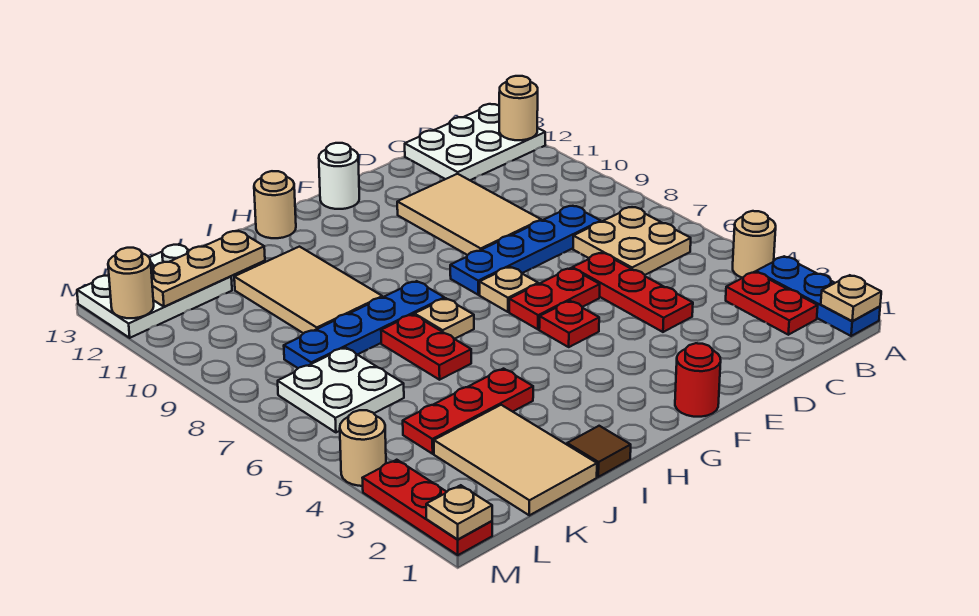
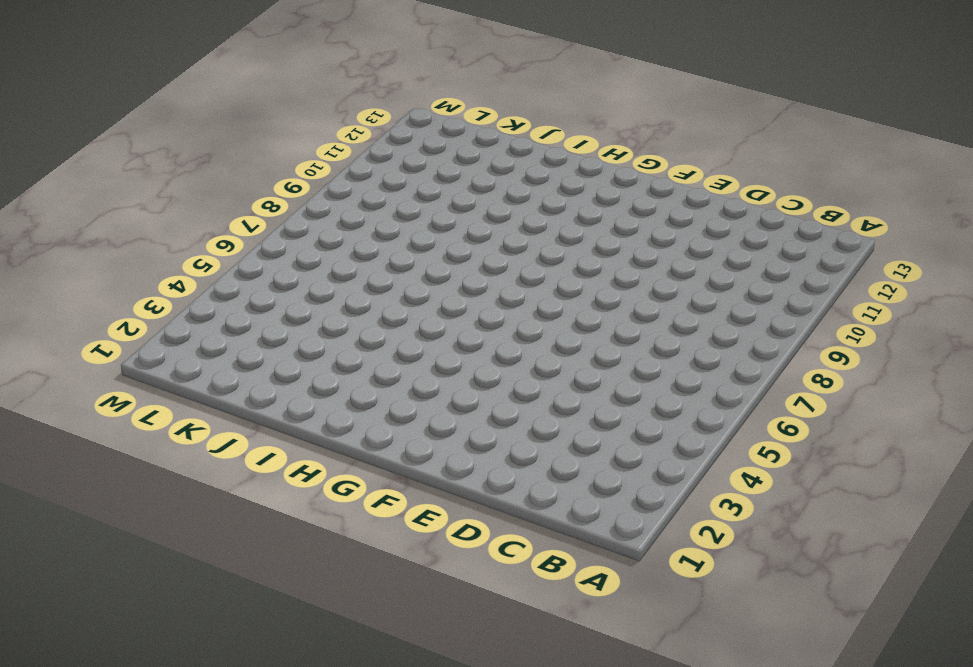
none -> blue 1x3 plate [756,256,880,336]
none -> tan 1x1 round brick [733,211,776,278]
none -> white 2x3 plate [405,104,545,180]
none -> red 1x2 plate [726,272,818,335]

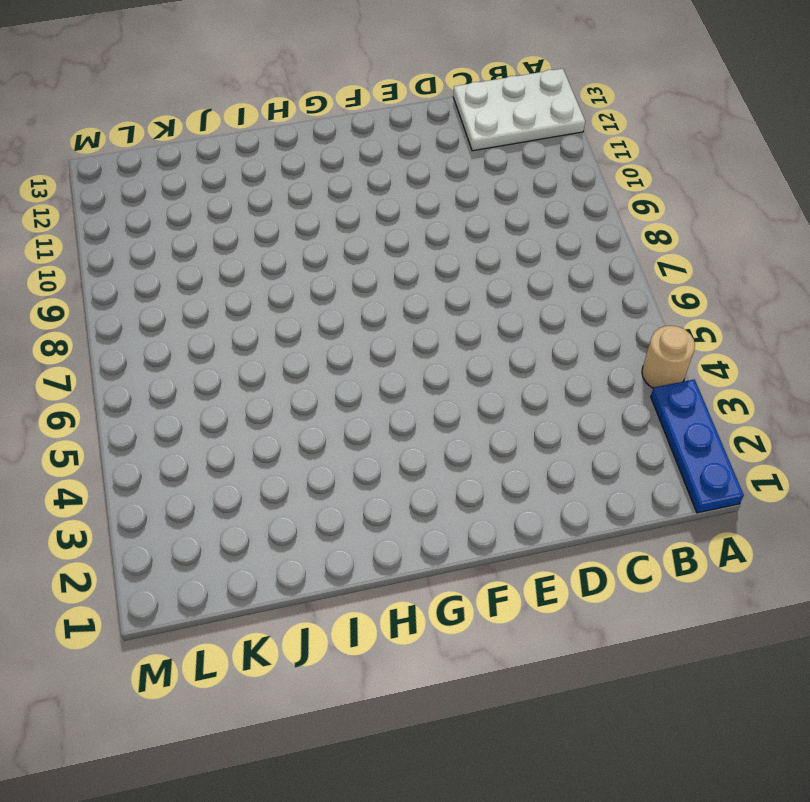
none -> red 1x2 plate [726,272,818,335]
none -> tan 2x2 plate [573,207,691,275]
none -> blue 1x4 plate [450,206,601,295]
none -> red 1x3 plate [572,253,693,332]

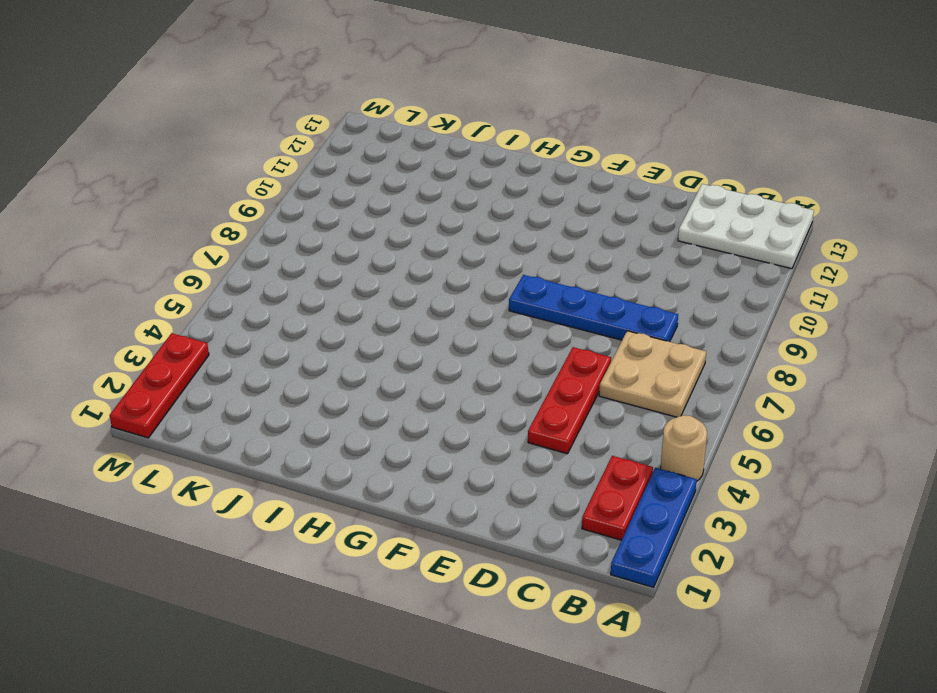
none -> tan 2x3 tile [397,174,541,255]
none -> red 1x2 plate [509,268,600,329]
none -> red 1x1 round brick [675,343,721,417]
none -> red 1x1 plate [539,301,599,347]

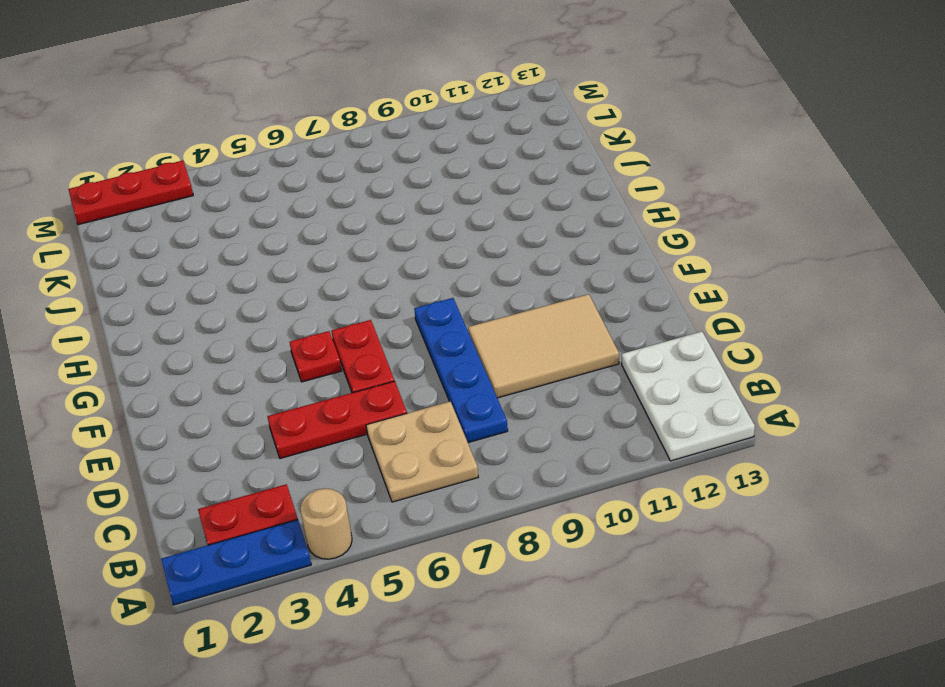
none -> red 1x1 round brick [675,343,721,417]
none -> tan 1x1 plate [480,267,538,312]
none -> white 1x1 round brick [319,143,359,209]
none -> tan 1x1 plate [415,298,474,339]

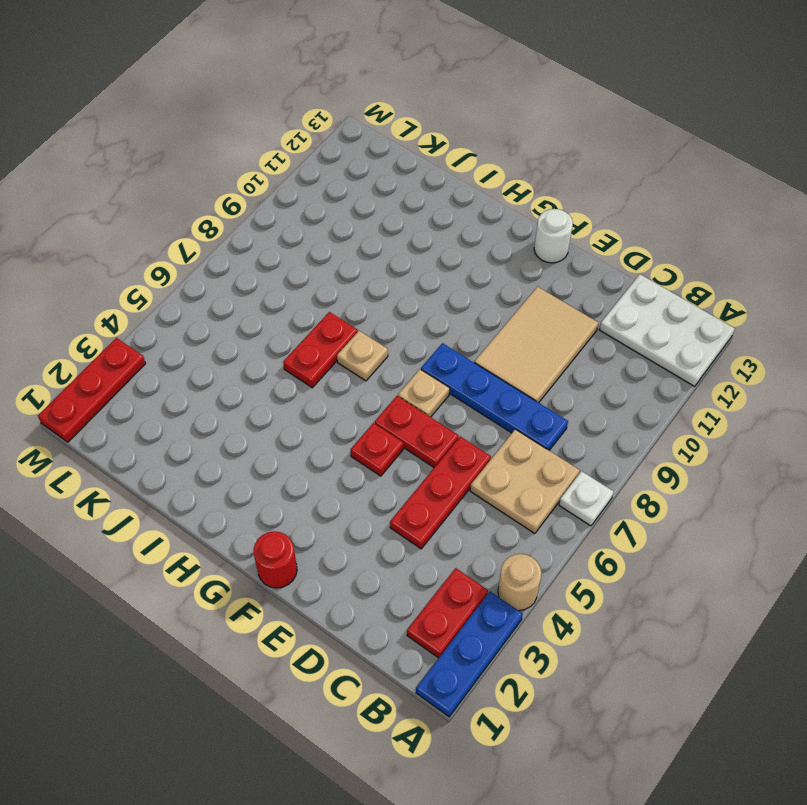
white 1x1 plate [559,471,614,526] -> none
none -> blue 1x4 plate [284,281,444,368]
none -> tan 1x1 round brick [254,171,296,238]
none -> brown 1x1 tile [567,426,631,477]
none -> red 1x3 plate [403,369,533,454]

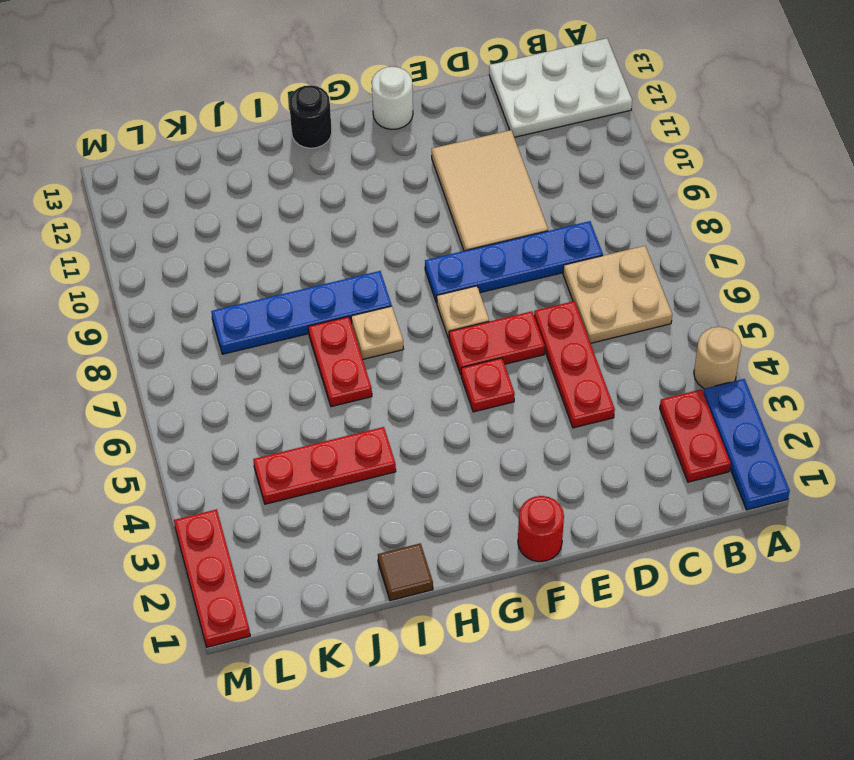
black 1x1 round brick [289,85,332,148] -> tan 1x1 round brick [254,171,296,238]
none -> tan 2x3 tile [234,247,382,333]
none -> tan 2x3 tile [434,405,597,515]
none -> white 2x2 plate [278,347,404,432]
none -> white 2x3 plate [77,244,232,338]

